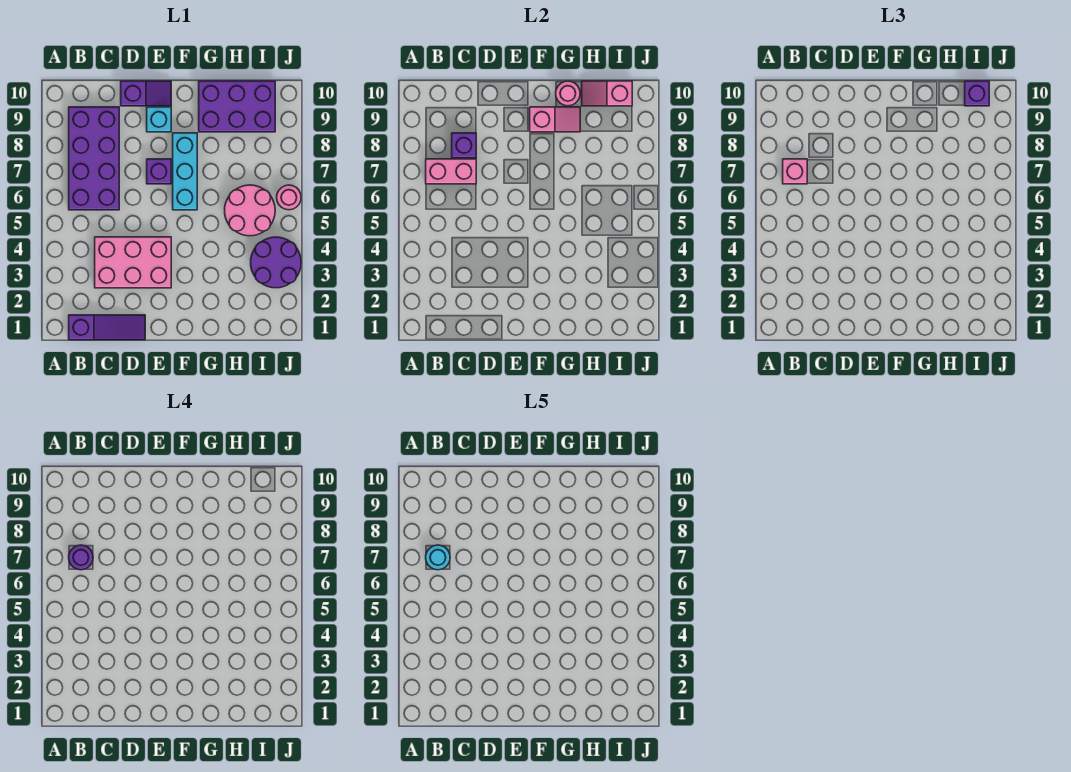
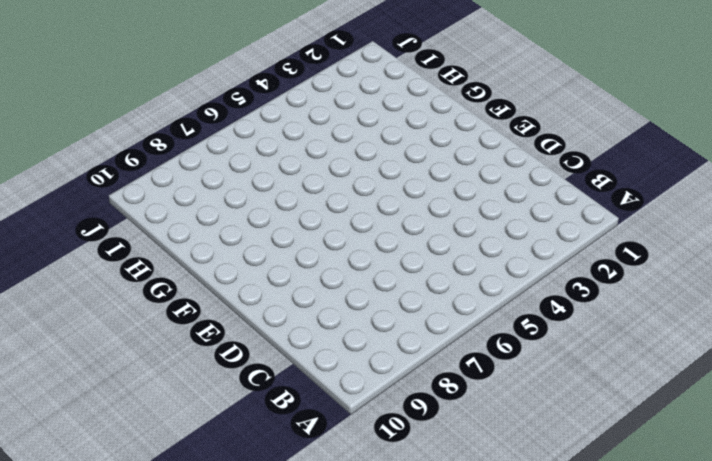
none -> purple 1x3 slope [69,315,145,340]
none -> purple 2x4 brick [69,107,119,210]
none -> pink 2x3 brick [95,237,171,288]

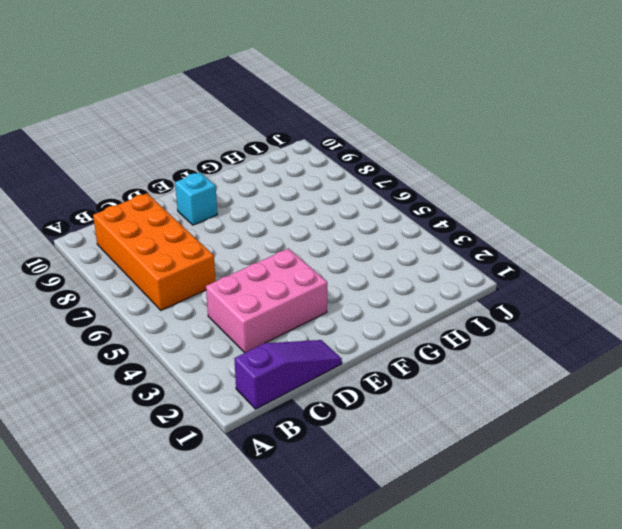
orange 2x4 brick [93,193,216,310] -> purple 2x4 brick [69,107,119,210]
none -> purple 1x2 slope [121,81,171,106]
none -> purple 1x1 brick [147,159,171,184]
none -> cyan 1x3 brick [173,133,197,210]

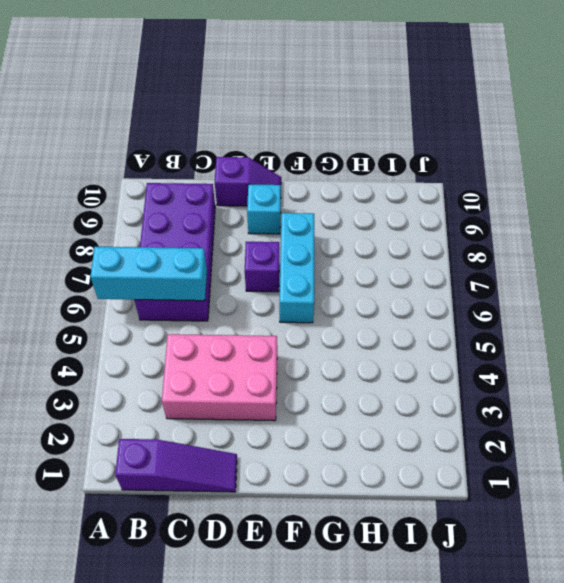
cyan 1x3 brick [90,247,207,301] -> none
none -> purple 2x3 brick [199,81,275,132]
none -> pink 2x2 round brick [225,185,275,236]
none -> purple 2x2 round brick [251,237,301,288]

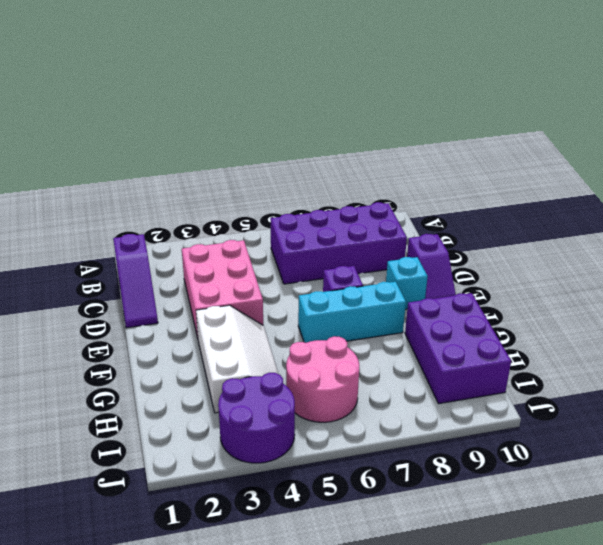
white 2x3 slope [196,305,278,413] -> none
none -> pink 1x1 round brick [277,185,301,210]
none -> pink 1x2 brick [426,159,476,184]
none -> purple 1x1 brick [452,133,476,158]

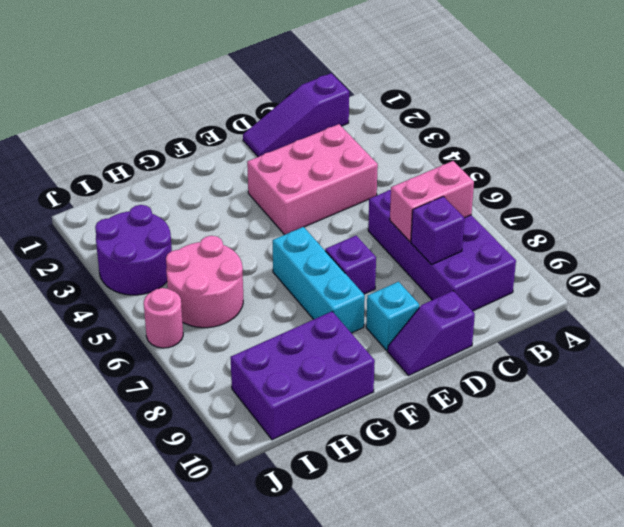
none -> pink 1x2 slope [530,107,580,132]
none -> pink 1x1 round brick [556,81,580,106]
none -> pink 1x2 slope [582,81,632,106]

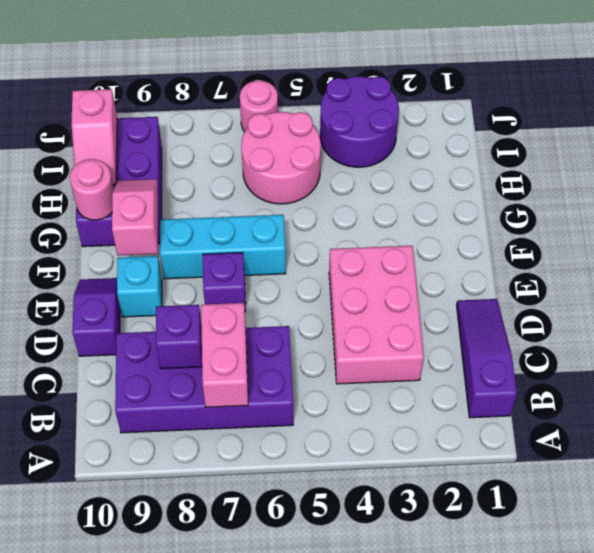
none -> pink 1x1 brick [783,159,807,184]
none -> purple 1x1 brick [965,81,989,106]
none -> purple 1x1 round brick [69,545,93,570]

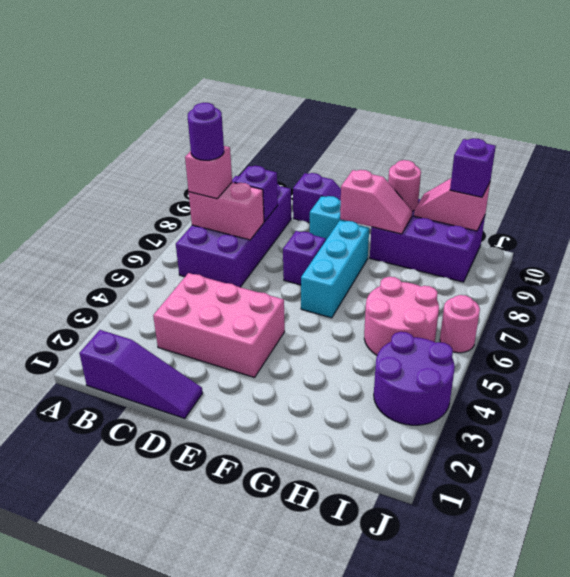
none -> cyan 1x1 round brick [426,545,450,570]

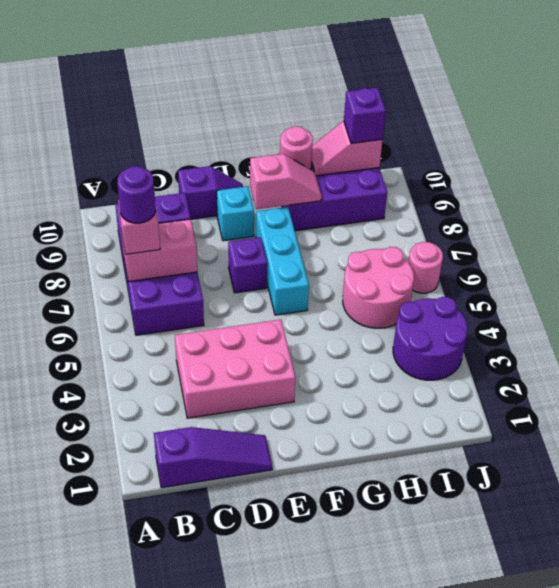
none -> cyan 1x1 round brick [426,545,450,570]

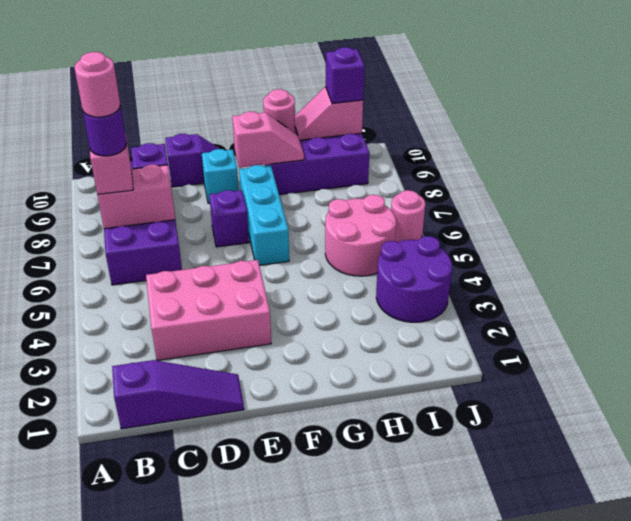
pink 1x1 round brick [74,52,120,117] -> cyan 1x1 round brick [426,545,450,570]

